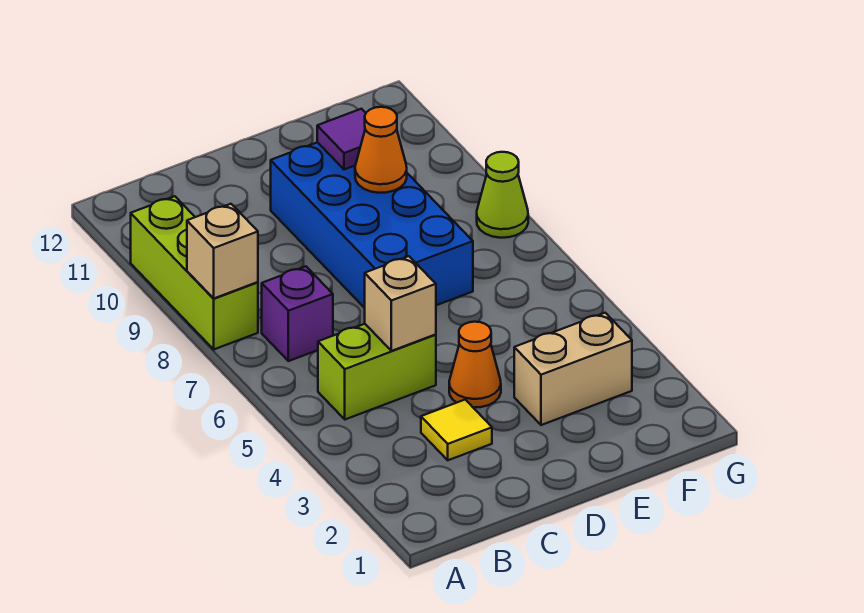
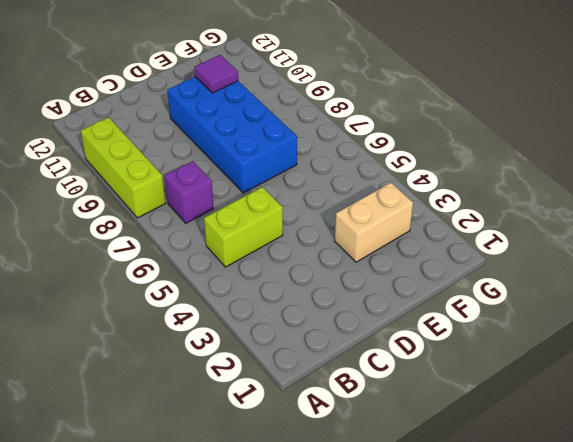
none -> yellow 1x1 tile [421,400,492,460]
none -> orange 1x1 cone [449,322,501,408]
none -> lime 1x1 cone [477,152,528,238]

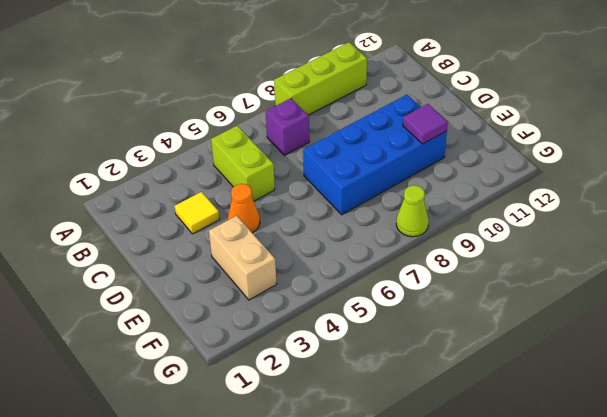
none -> tan 1x1 brick [187,204,258,299]
none -> tan 1x1 brick [365,256,436,351]
none -> orange 1x1 cone [355,107,407,193]

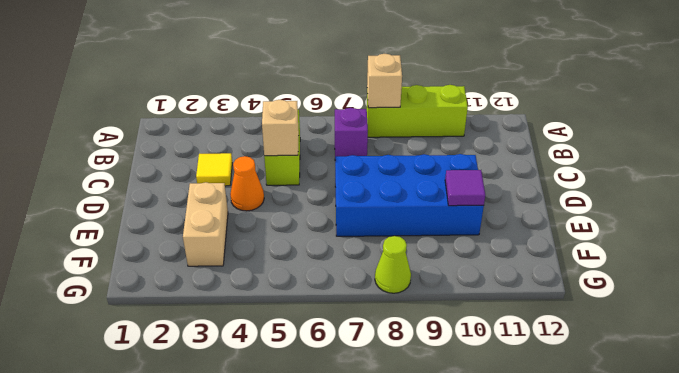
none -> orange 1x1 cone [355,107,407,193]

